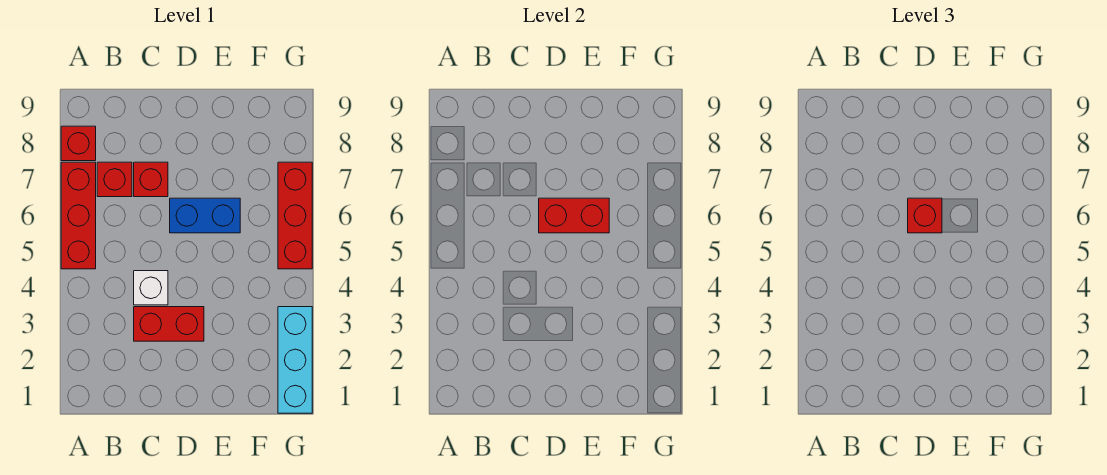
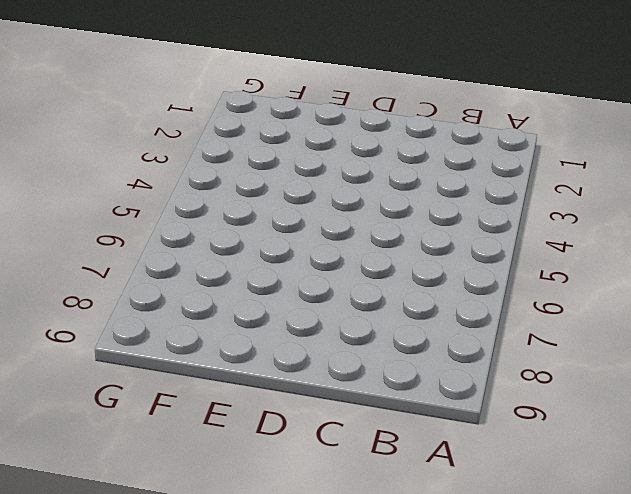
none -> red 1x3 brick [61,162,96,269]
none -> red 1x1 brick [61,126,96,161]

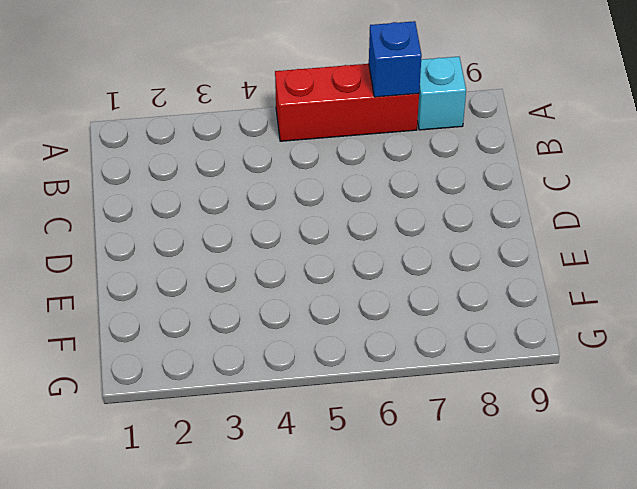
blue 1x1 brick [369,21,422,97] -> none
cyan 1x1 brick [417,57,466,130] -> red 1x1 brick [61,126,96,161]
none -> red 1x1 brick [97,162,132,197]
none -> red 1x2 brick [134,307,204,341]

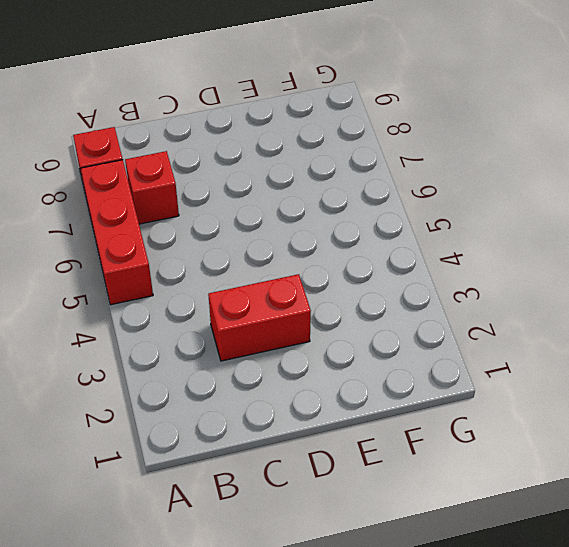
none -> white 1x1 brick [134,271,168,305]
none -> red 1x1 brick [134,162,168,197]

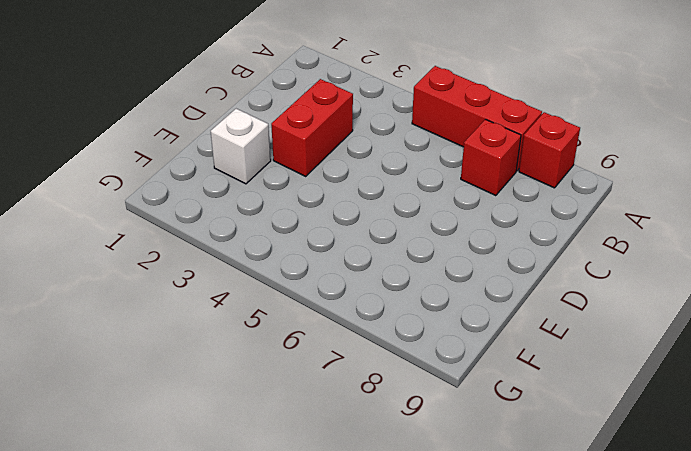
white 1x1 brick [211,109,271,184] -> white 1x1 brick moved to [134,271,168,305]
none -> red 1x1 brick [134,162,168,197]
none -> blue 1x2 brick [170,198,240,233]

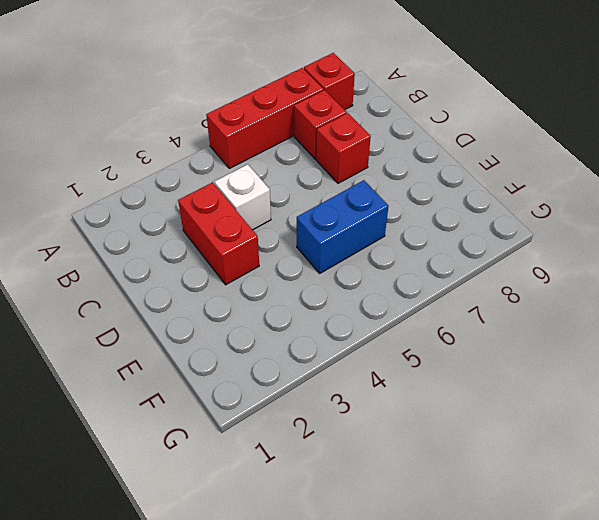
blue 1x2 brick [297,180,388,273] -> blue 1x2 brick turned to [170,198,240,233]
none -> cyan 1x3 brick [278,307,312,413]
none -> red 1x3 brick [278,162,312,269]

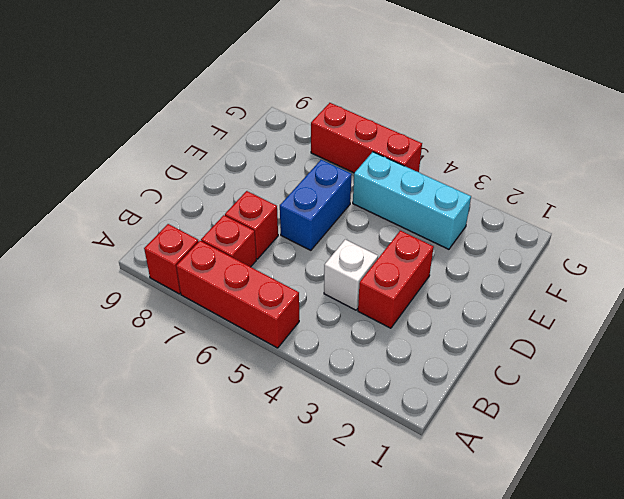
cyan 1x3 brick [353,152,471,249] -> cyan 1x3 brick moved to [278,307,312,413]
none -> red 1x2 brick [539,198,609,233]
none -> red 1x1 brick [908,198,942,233]

